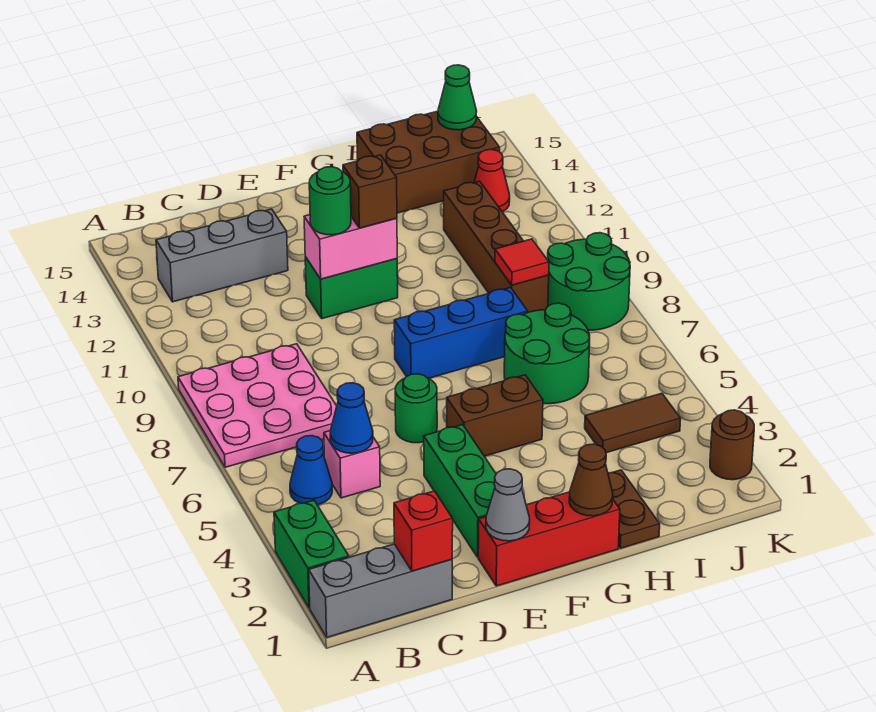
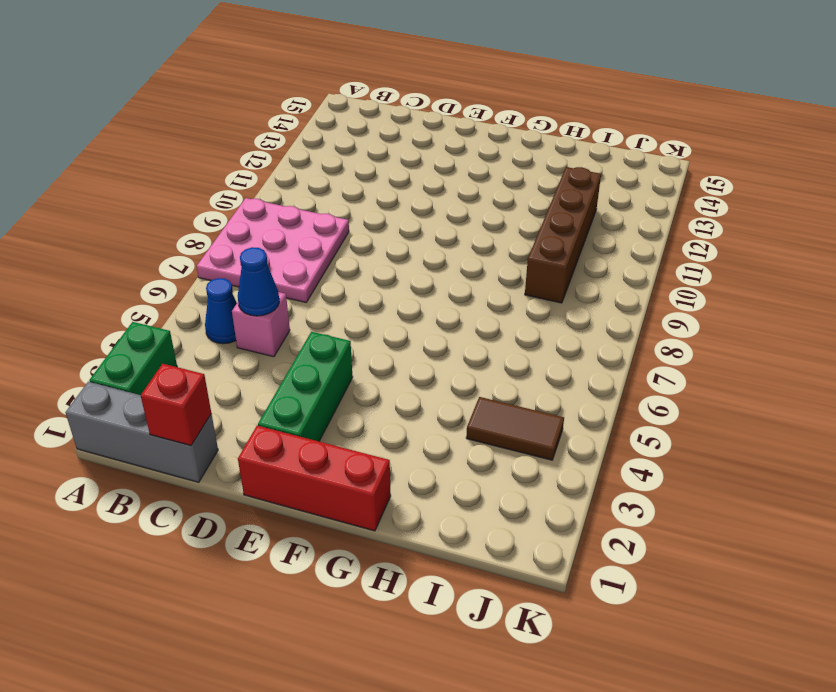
none -> grey 1x3 brick [156,209,288,302]
none -> green 1x1 round brick [395,374,437,443]
none -> green 1x2 brick [305,257,398,319]

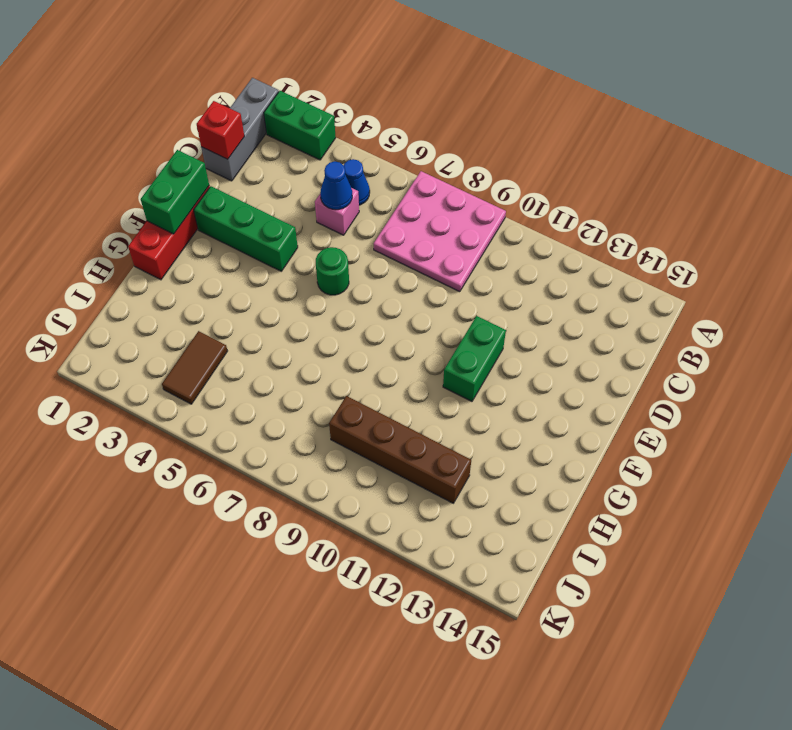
green 1x2 brick [141,150,209,234] -> grey 1x1 cone [486,469,530,541]
none -> grey 1x3 brick [156,209,288,302]
none -> brown 1x2 brick [447,375,543,456]
none -> blue 1x3 brick [394,288,528,378]

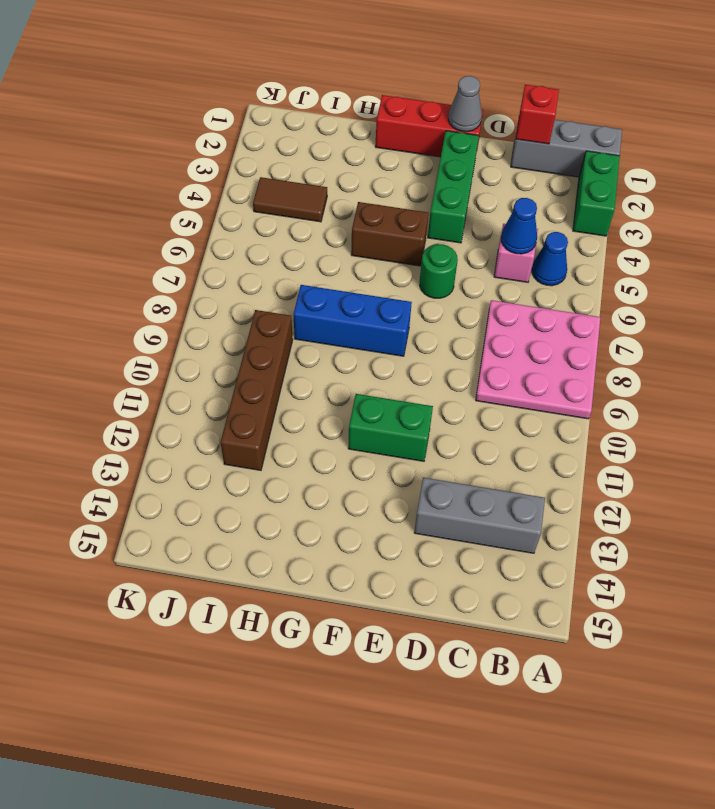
none -> brown 1x2 plate [608,470,660,548]
none -> green 2x2 round brick [504,303,590,404]
none -> brown 2x3 brick [357,111,500,213]

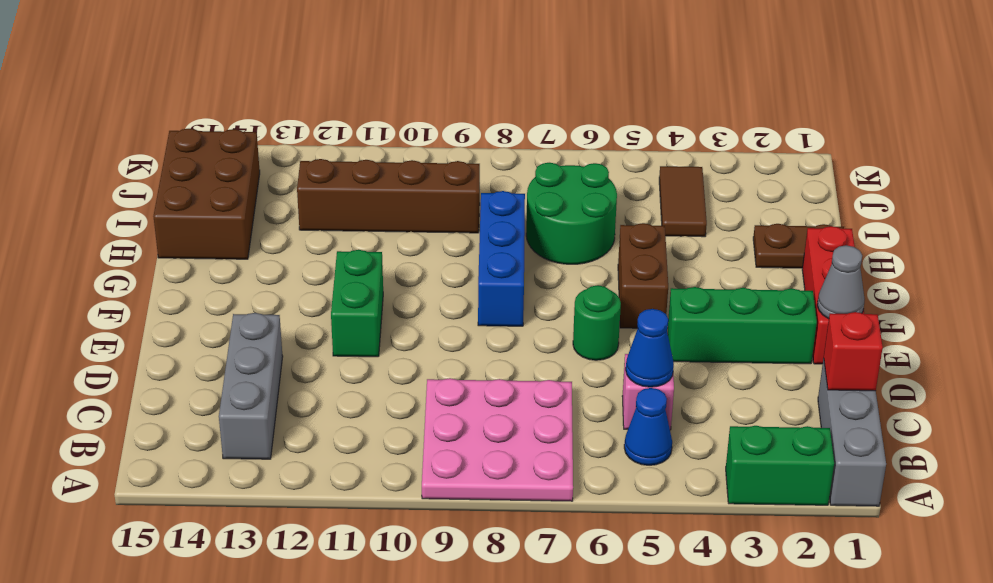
none -> green 2x2 round brick [548,233,630,330]
none -> red 1x1 cone [474,149,510,212]
none -> brown 1x1 round brick [710,410,754,480]

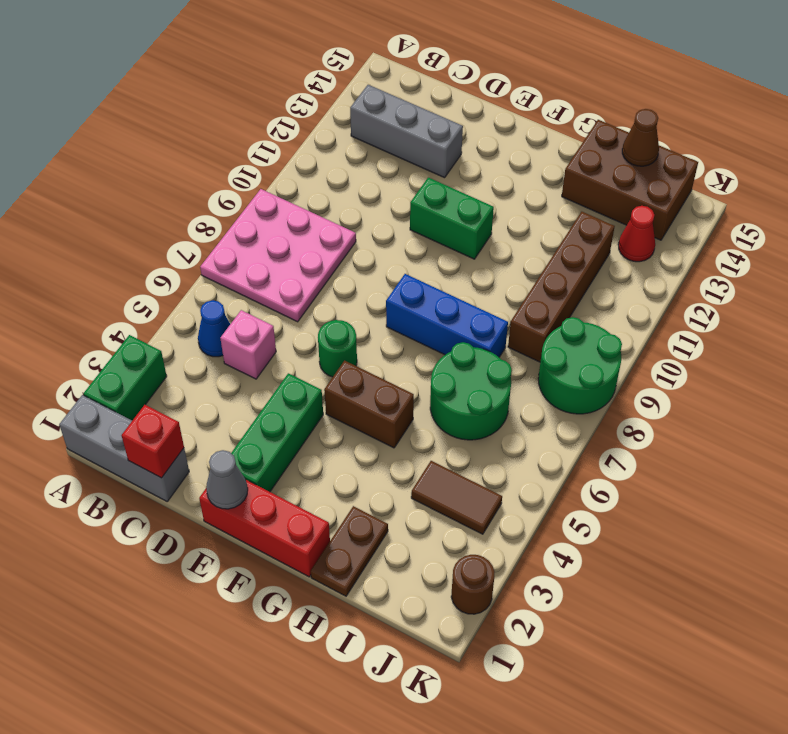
brown 1x1 cone [622,109,659,166] -> brown 1x1 cone moved to [569,444,613,516]
none -> blue 1x1 cone [330,383,373,453]
none -> pink 1x2 brick [304,215,397,279]
none -> red 1x1 tile [495,239,549,285]

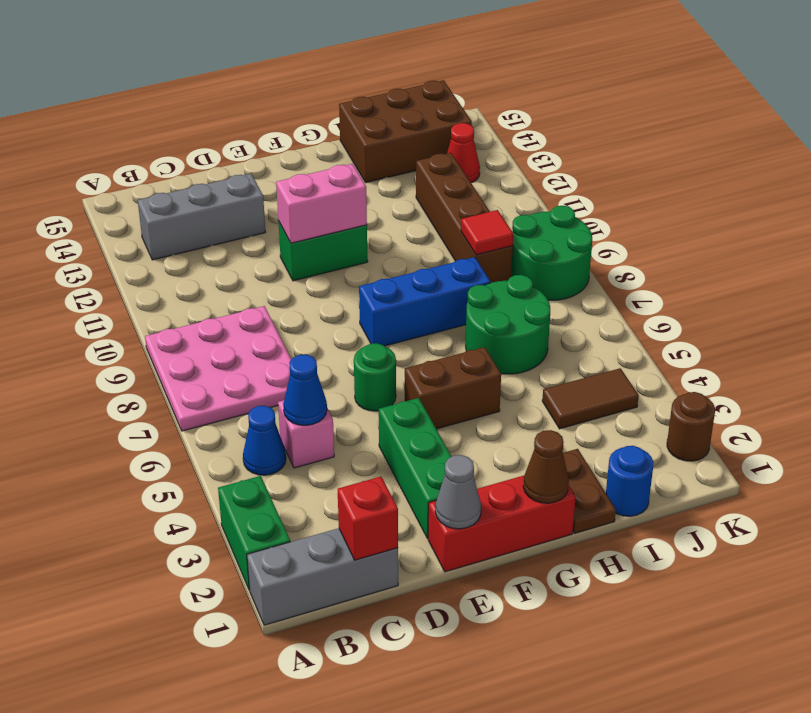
blue 1x1 round brick [606,446,653,516] -> none
none -> green 1x1 cone [438,65,477,130]
none -> green 1x1 round brick [309,167,351,235]
none -> brown 1x1 brick [343,155,397,228]

